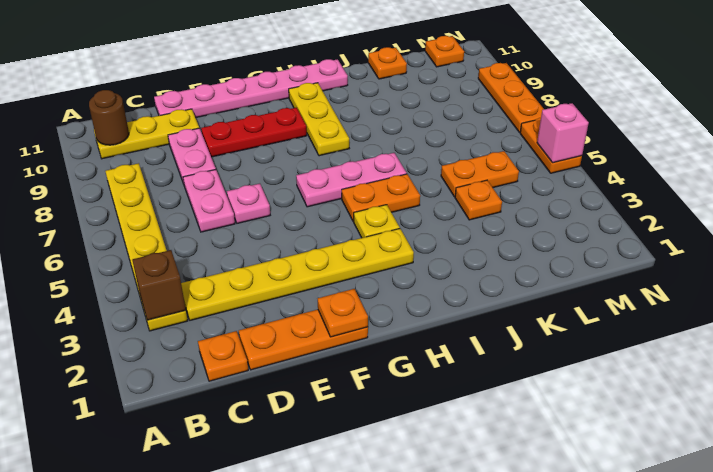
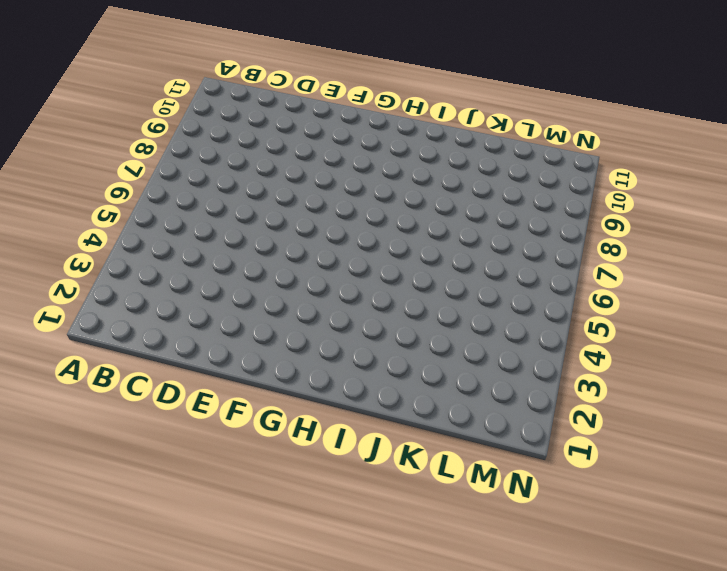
none -> yellow 1x6 plate [105,163,188,331]
none -> yellow 1x3 plate [94,109,199,159]
none -> orange 1x1 plate [198,331,248,381]

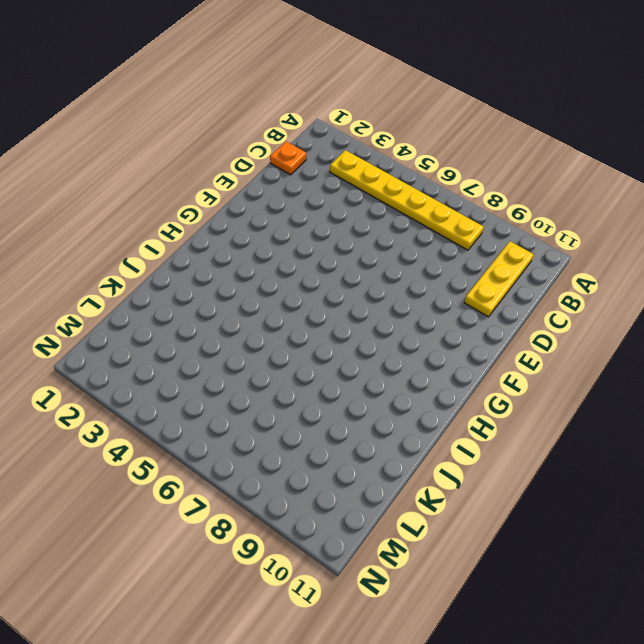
none -> yellow 1x6 plate [181,229,414,320]
none -> orange 1x3 plate [239,310,368,370]
none -> pink 1x2 plate [183,170,235,232]

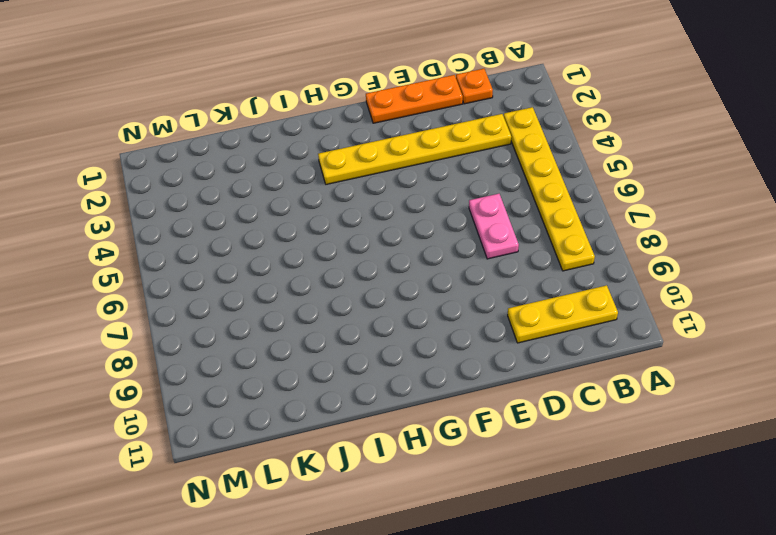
none -> pink 1x2 plate [168,128,216,184]
none -> pink 1x6 plate [154,59,348,118]
none -> pink 1x1 plate [227,184,270,223]

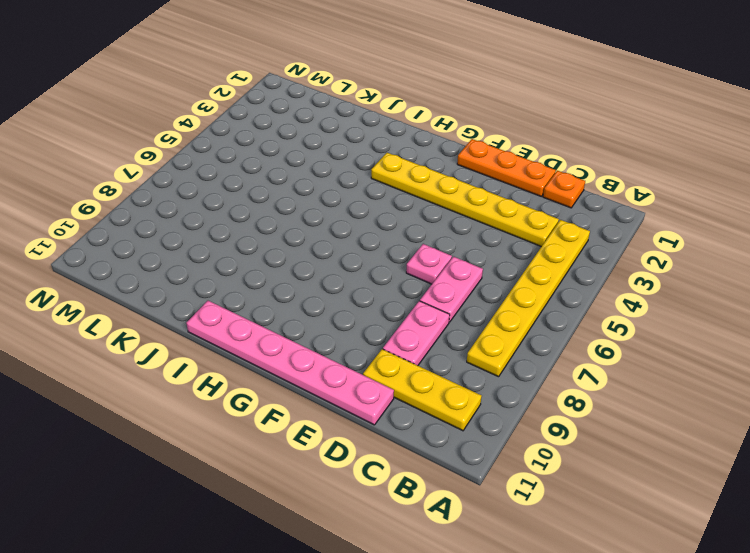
none -> red 1x3 plate [201,108,307,157]
none -> pink 1x3 plate [296,153,407,207]
none -> yellow 1x1 plate [353,205,400,238]

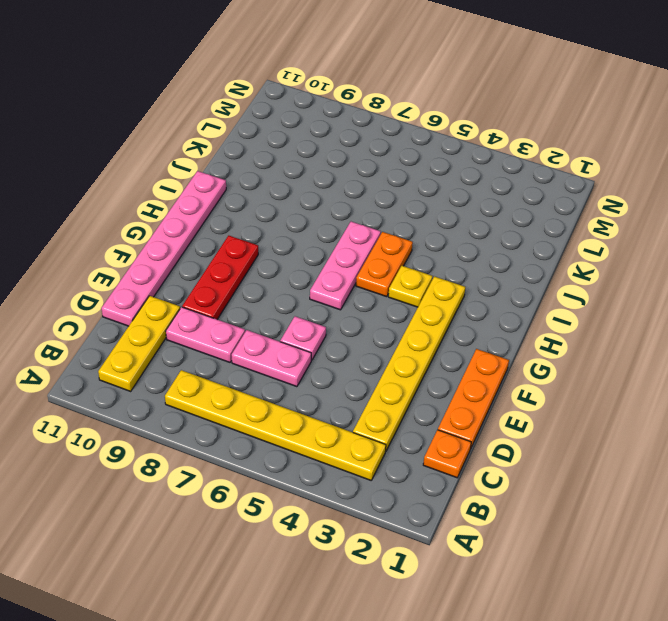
none -> yellow 1x3 plate [289,83,349,156]
none -> orange 1x1 plate [455,180,502,220]
none -> orange 1x2 plate [441,151,519,197]

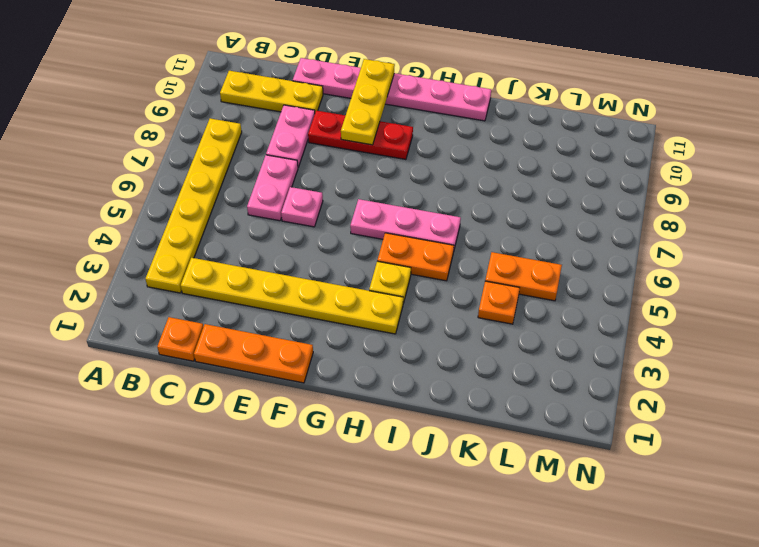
yellow 1x3 plate [341,59,395,145] -> yellow 1x3 plate moved to [289,83,349,156]
none -> orange 1x1 plate [368,47,407,79]
none -> orange 1x1 plate [425,36,464,67]
none -> orange 1x2 plate [520,118,582,173]

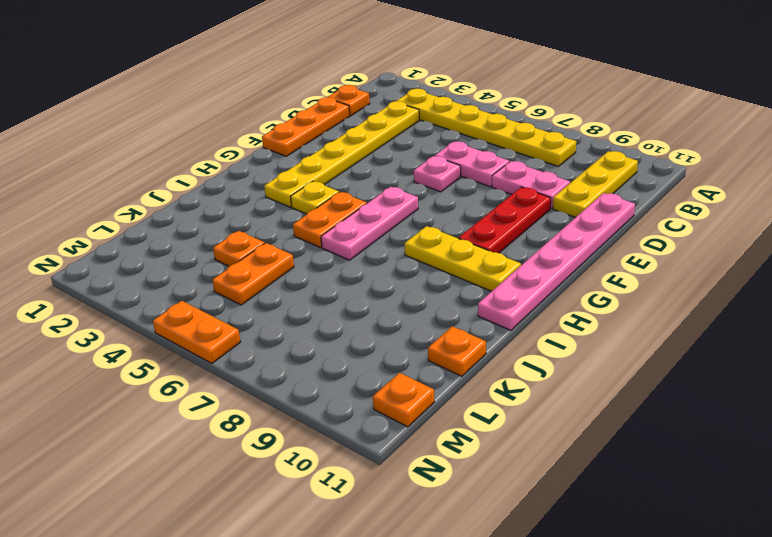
none -> orange 1x3 plate [478,63,544,132]
none -> brown 1x1 brick [132,250,186,320]
none -> brown 1x1 round brick [89,90,129,145]

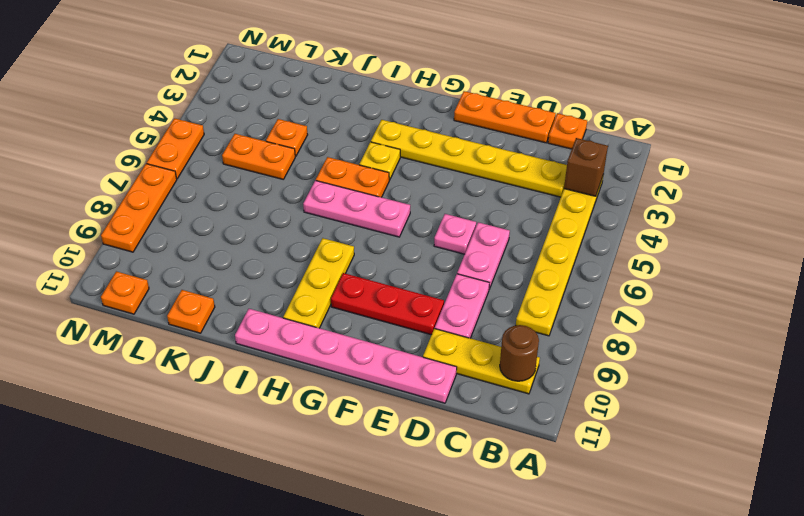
none -> orange 1x1 plate [318,289,368,337]
none -> pink 1x1 brick [537,103,589,163]

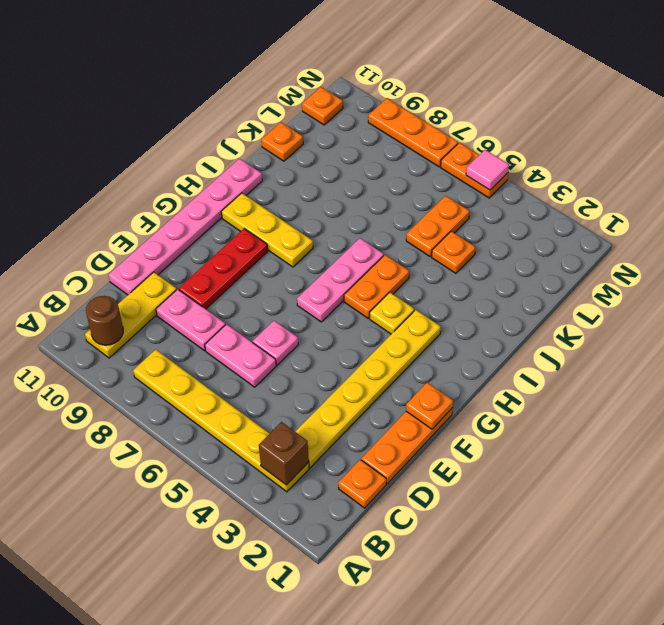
pink 1x1 tile [466,150,509,190] -> pink 1x1 brick [537,103,589,163]

